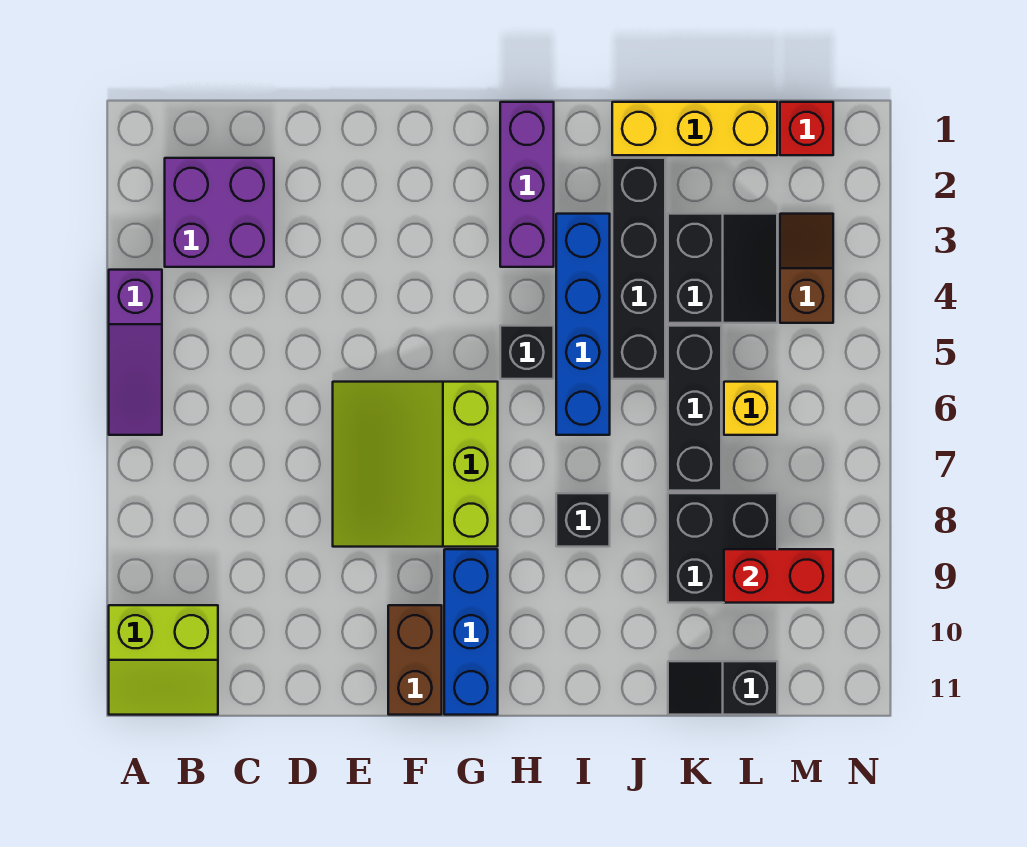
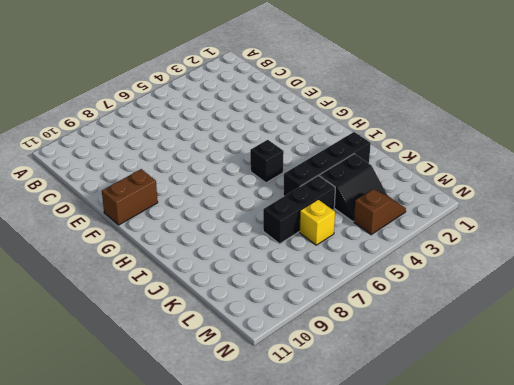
none -> purple 1x3 slope [109,270,162,435]
none -> lime 2x2 slope [109,605,218,715]
none -> purple 2x2 brick [165,158,274,267]

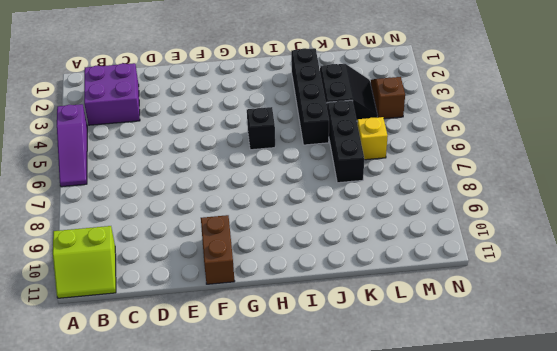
none -> lime 3x3 slope [333,382,498,547]
none -> blue 1x3 brick [444,549,498,715]
none -> purple 1x3 brick [500,102,554,267]

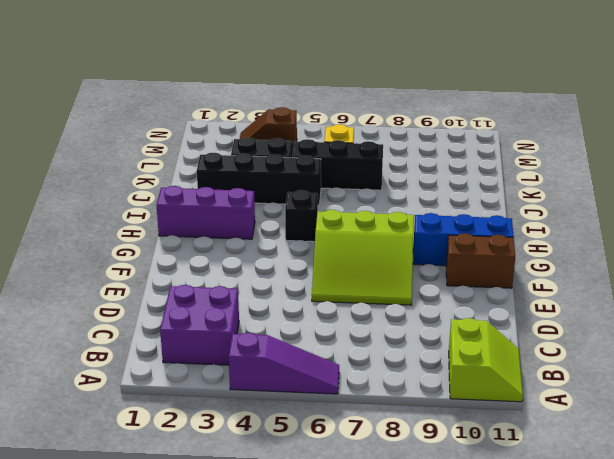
none -> blue 1x4 brick [556,214,610,435]
none -> black 1x1 brick [556,493,610,547]
none -> yellow 1x3 brick [612,102,777,155]

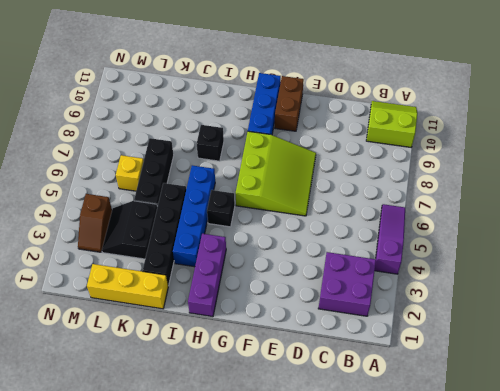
none -> black 2x2 brick [668,493,777,603]
none -> black 1x2 slope [668,661,777,715]
none -> red 1x1 brick [780,102,833,155]

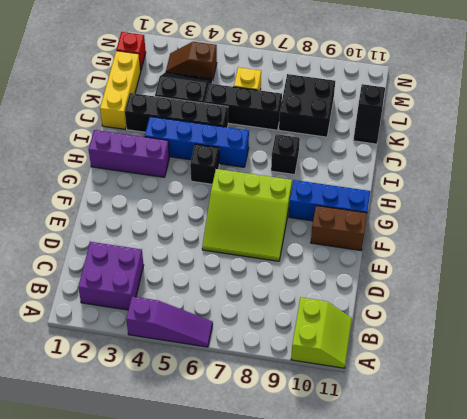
none -> red 1x2 brick [724,549,833,603]

